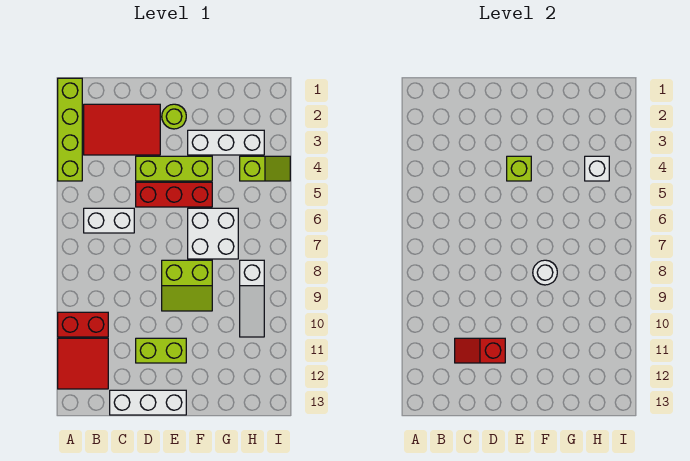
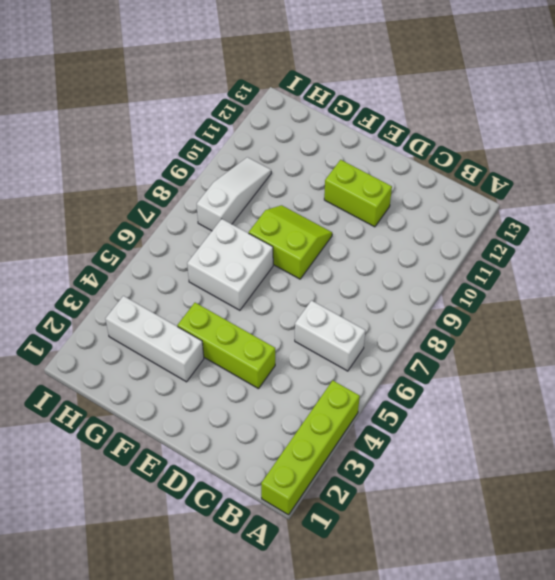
none -> red 1x2 brick [58,312,108,337]
none -> red 2x2 tile [58,338,108,389]
none -> red 2x3 tile [84,104,160,155]

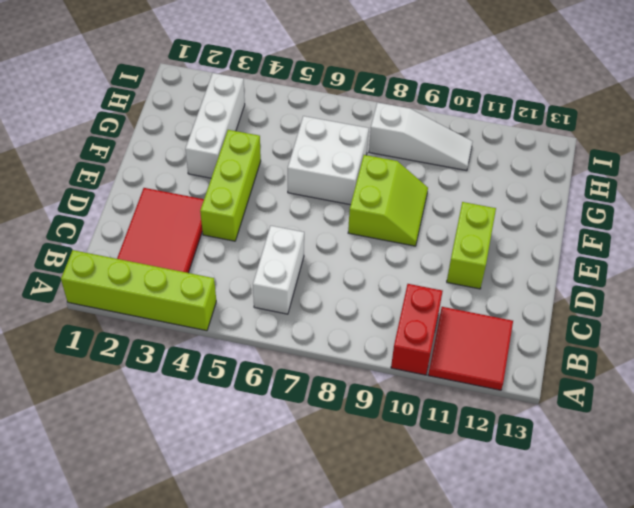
none -> white 1x3 brick [110,390,186,415]
none -> red 1x3 brick [136,182,212,207]
none -> lime 1x1 round brick [162,104,186,129]

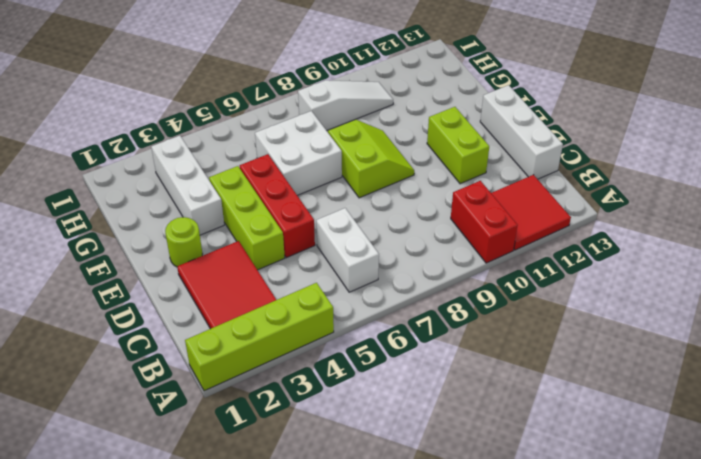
none -> lime 1x2 slope [240,156,290,181]
none -> red 1x2 slope [455,338,505,363]
none -> lime 1x1 brick [507,156,531,181]

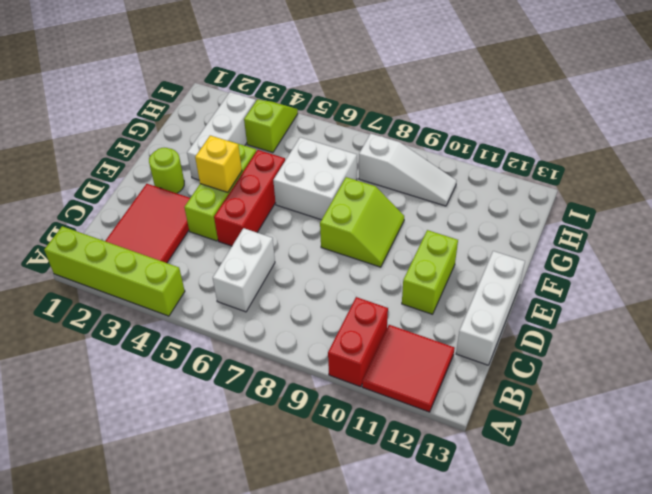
yellow 1x1 brick [195,135,242,192] -> lime 1x1 brick [507,156,531,181]
none -> red 1x2 slope [455,338,505,363]
none -> white 1x1 round brick [533,260,557,285]
none -> white 1x1 brick [585,156,609,181]

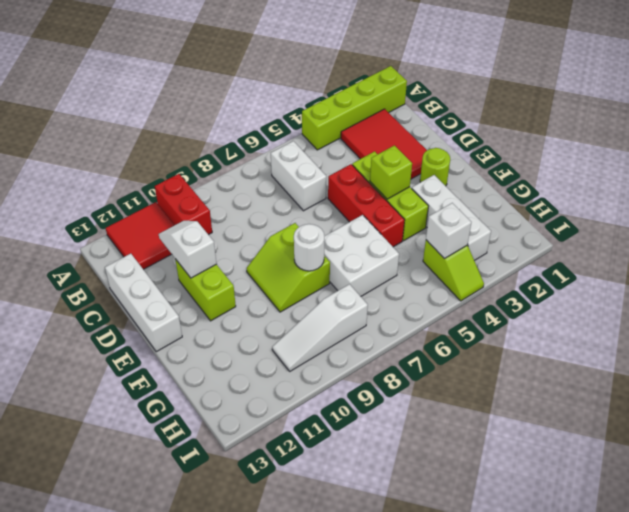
white 1x2 slope [159,221,216,278] -> red 1x2 slope [455,338,505,363]

